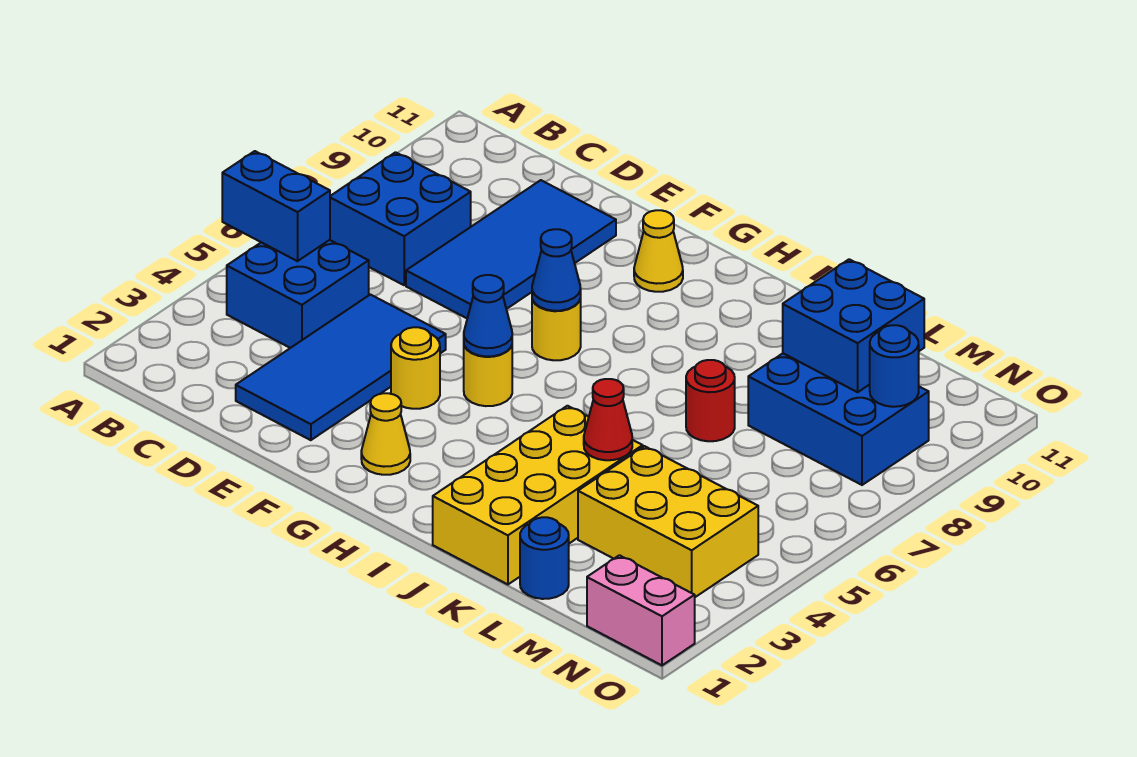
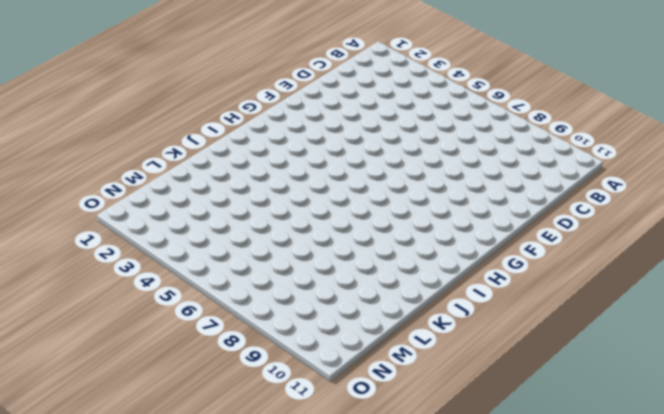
none -> blue 2x2 brick [227,240,369,348]
none -> blue 2x2 brick [330,152,471,285]
none -> blue 2x4 tile [236,295,446,440]

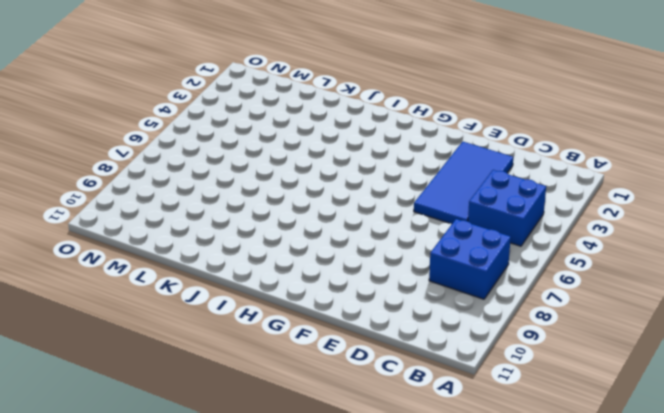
none -> blue 2x4 tile [406,180,616,318]
none -> yellow 1x1 round brick [391,327,440,409]
none -> yellow 1x1 cone [361,393,410,475]

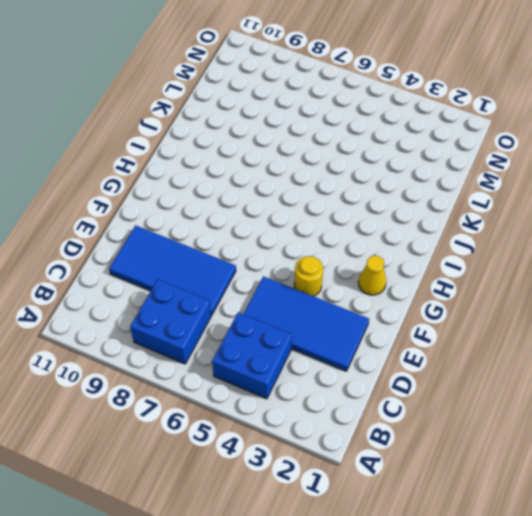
none -> yellow 1x1 round brick [464,346,512,406]
none -> yellow 1x1 round brick [532,299,581,360]
none -> yellow 1x1 cone [634,210,683,292]

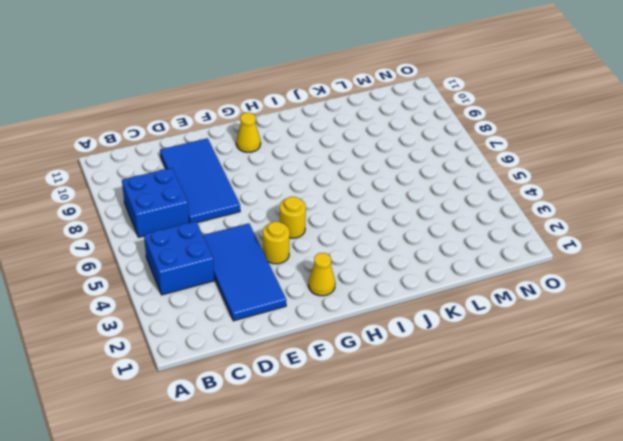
none -> yellow 1x1 round brick [532,299,581,360]
none -> yellow 2x4 brick [433,406,643,584]
none -> red 1x1 round brick [686,360,735,441]

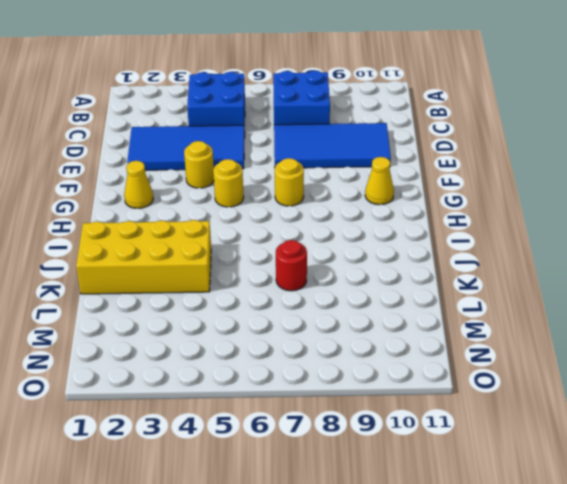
none -> blue 1x1 round brick [520,517,569,599]
none -> yellow 2x3 brick [578,446,758,597]
none -> blue 2x3 brick [748,353,929,485]

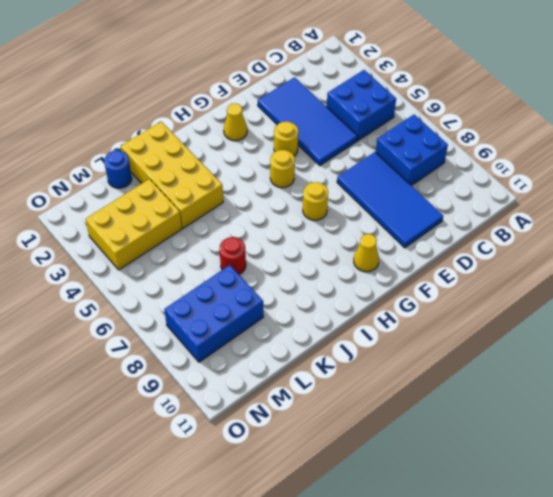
none -> pink 1x2 brick [587,555,695,665]
none -> blue 1x2 brick [222,151,330,261]
none -> blue 1x1 cone [464,275,512,356]

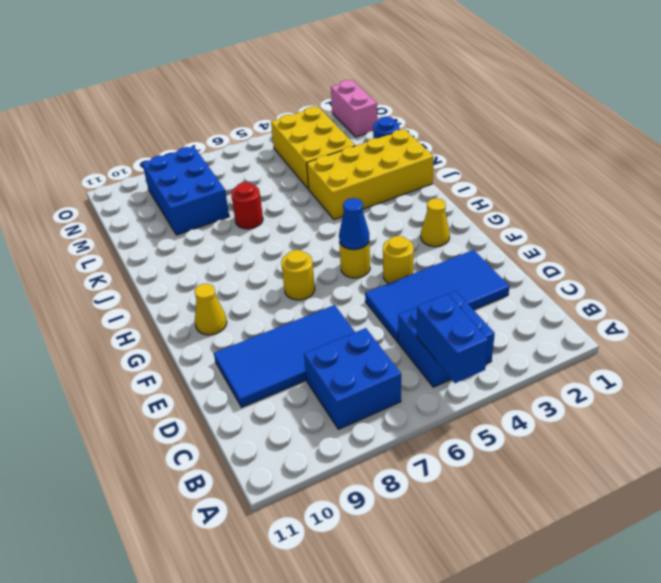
none -> blue 1x1 cone [532,229,581,311]
none -> red 1x1 cone [584,379,632,460]
none -> blue 2x2 brick [783,259,924,392]

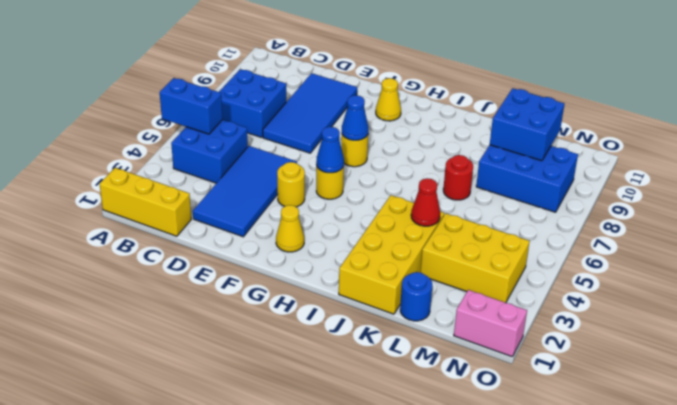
yellow 1x3 brick [100,168,191,236] -> none
none -> blue 1x1 round brick [870,325,919,407]

